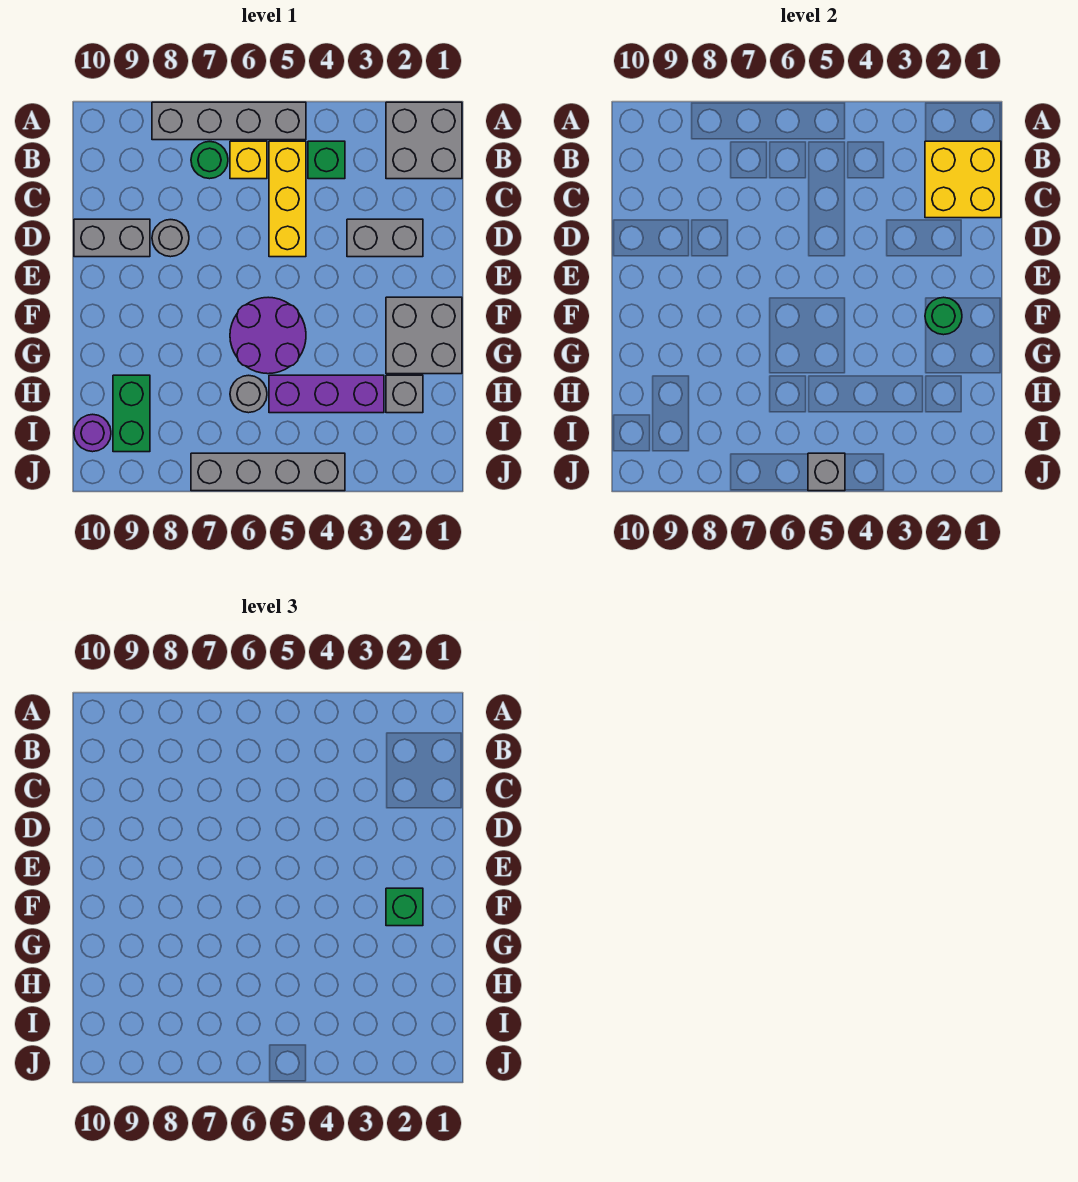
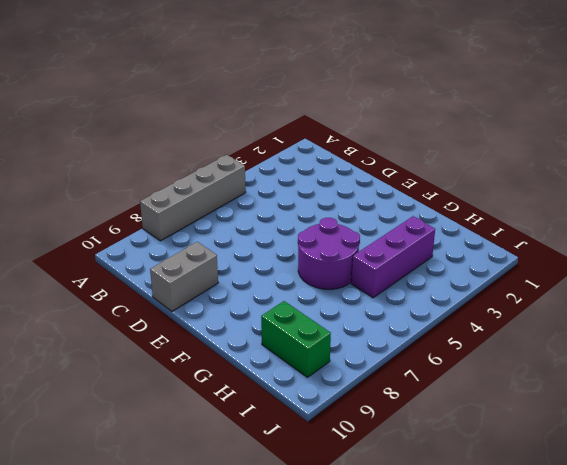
none -> grey 2x2 brick [386,102,462,179]
none -> green 1x1 brick [308,141,345,179]
none -> yellow 1x3 brick [269,141,306,257]

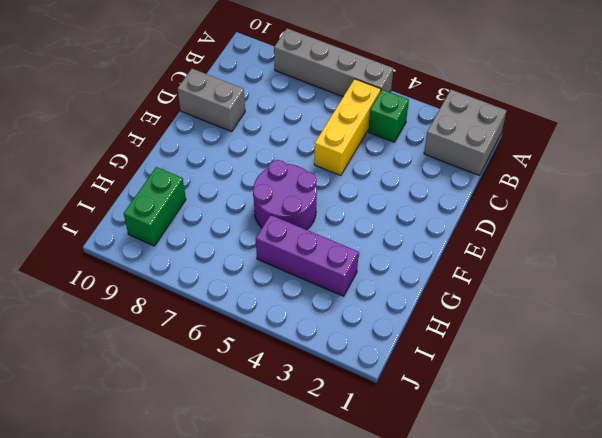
none -> yellow 1x1 brick [230,141,267,179]
none -> green 1x1 round brick [191,142,228,179]
none -> grey 1x2 brick [347,219,423,257]

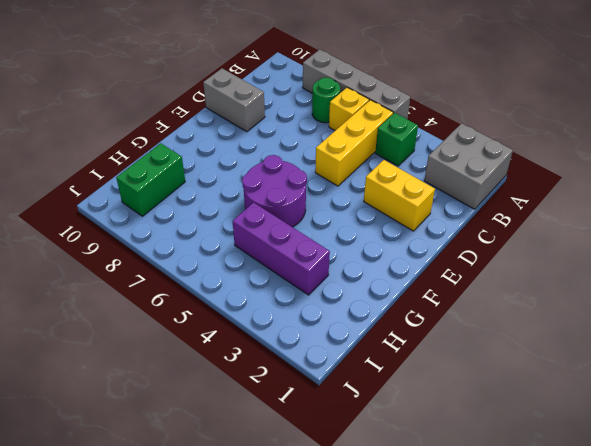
yellow 1x2 brick [364,160,435,231] -> grey 1x2 brick [347,219,423,257]
none -> grey 1x1 round brick [152,220,189,257]
none -> grey 2x2 brick [386,297,462,374]
none -> grey 1x1 brick [386,375,423,413]

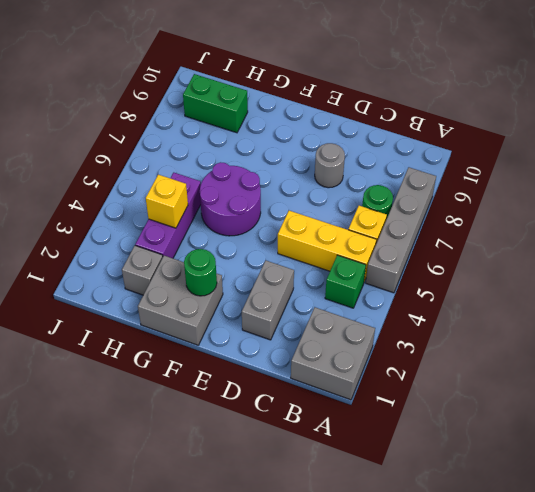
yellow 1x1 brick [146,174,188,228] -> none
none -> grey 1x2 brick [74,219,150,257]
none -> grey 1x1 round brick [230,375,267,413]
none -> purple 1x1 round brick [74,414,111,452]

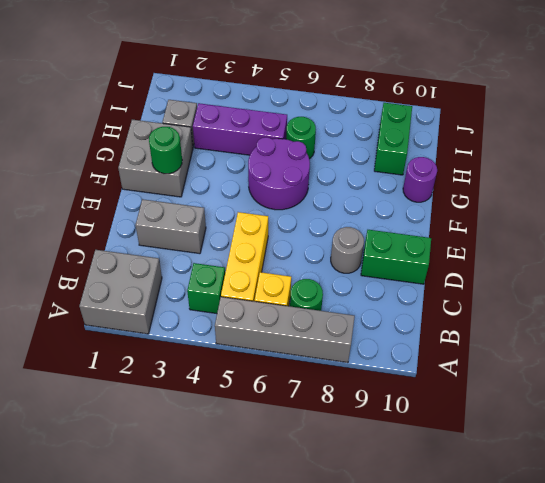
green 1x2 brick [361,230,431,284] -> grey 1x2 brick [74,219,150,257]
purple 1x1 round brick [403,157,437,202] -> purple 1x1 round brick moved to [74,414,111,452]
green 1x1 round brick [286,117,316,159] -> grey 1x1 round brick [230,375,267,413]
none -> grey 1x4 brick [191,453,345,491]
none -> yellow 2x2 brick [925,141,1001,218]
none -> grey 1x1 brick [808,453,845,491]

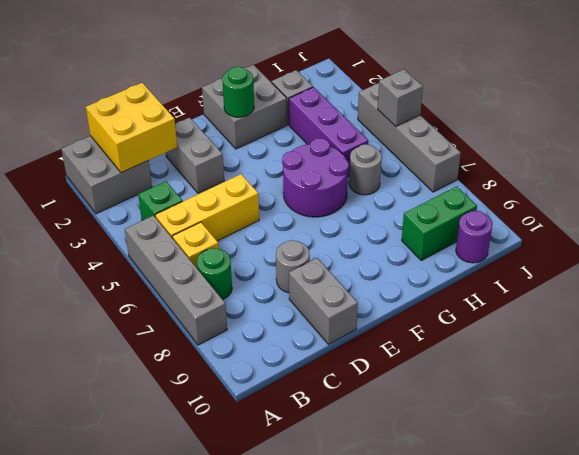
none -> green 1x1 brick [386,888,423,926]

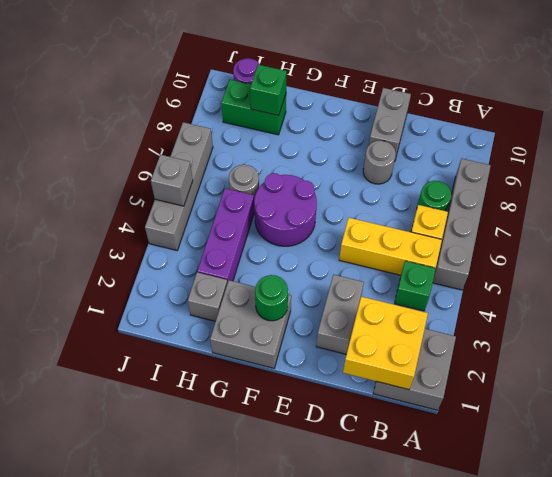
green 1x1 brick [250,65,287,115] -> green 1x1 brick moved to [386,888,423,926]

